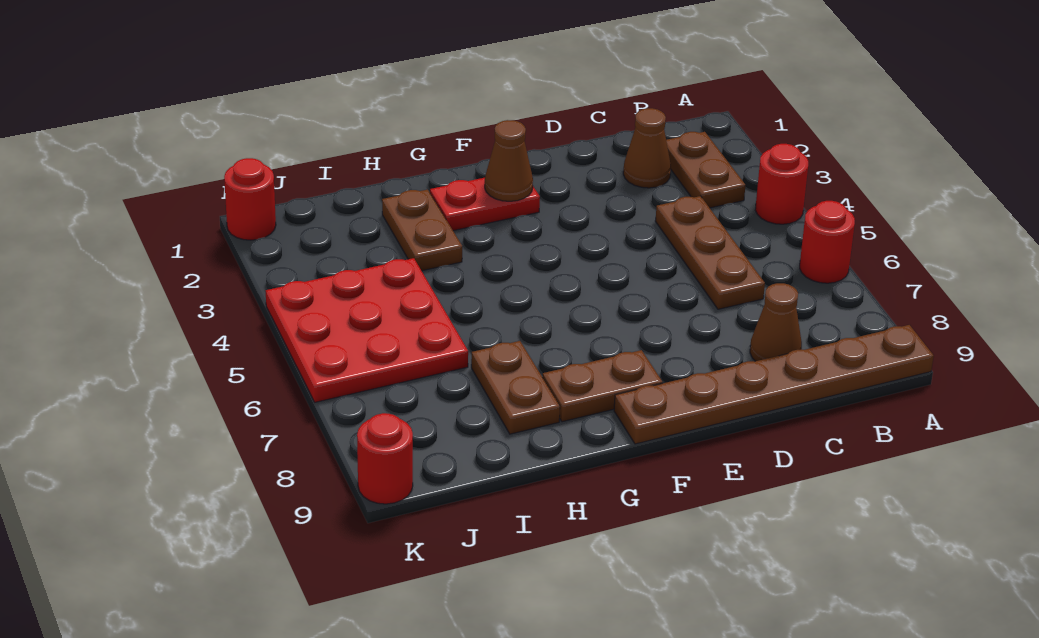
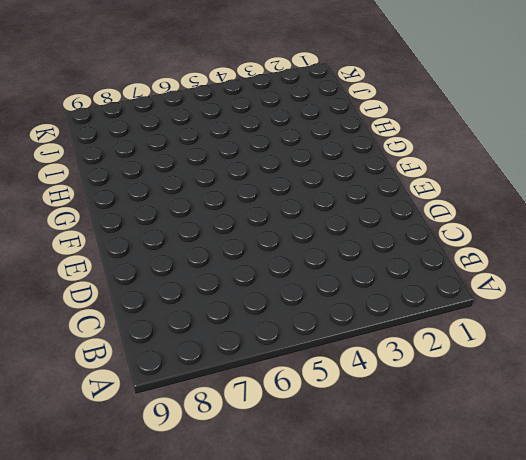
none -> red 1x1 round brick [755,144,808,224]
none -> red 1x1 round brick [800,201,855,283]
none -> brown 1x6 plate [614,325,934,444]

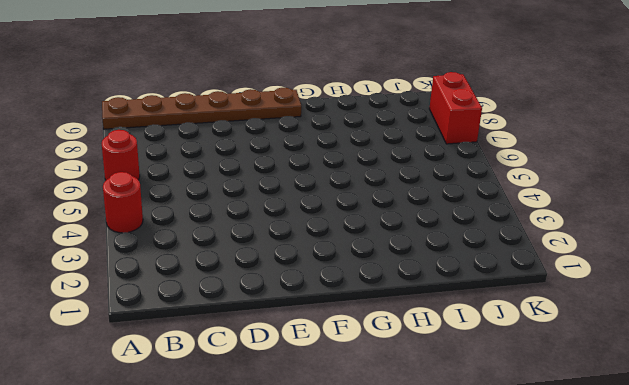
red 1x2 brick [429,72,482,144] -> none
none -> brown 1x2 plate [666,132,746,208]
none -> brown 1x1 cone [623,108,671,188]
none -> brown 1x3 plate [655,196,765,309]

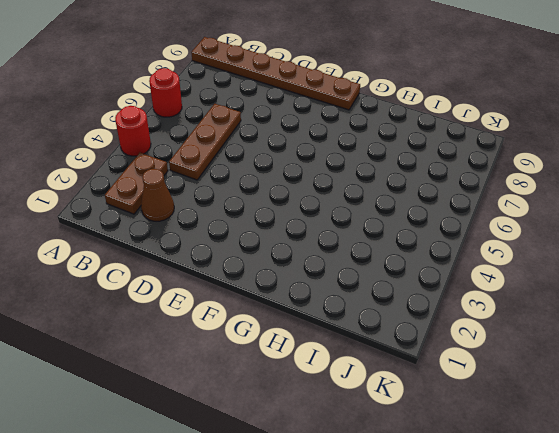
none -> brown 1x1 cone [750,283,802,361]
none -> red 1x2 plate [430,178,540,231]
none -> brown 1x2 plate [543,350,662,422]

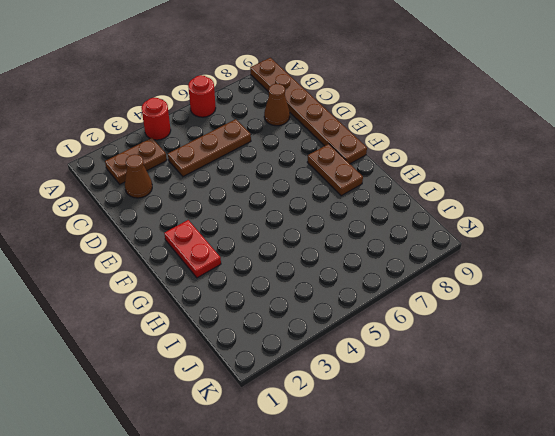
none -> brown 1x2 plate [382,190,462,271]
none -> brown 1x2 plate [471,341,560,434]
none -> red 3x3 plate [266,258,468,402]

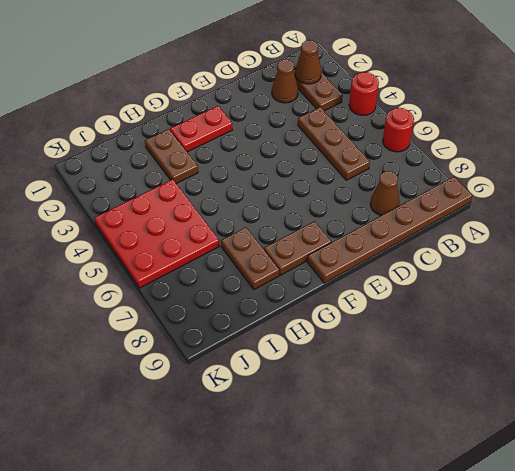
brown 1x1 cone [295,40,322,84] -> brown 1x1 cone moved to [485,120,533,201]
none -> red 1x1 round brick [224,158,276,240]
none -> red 1x1 round brick [357,413,413,504]

